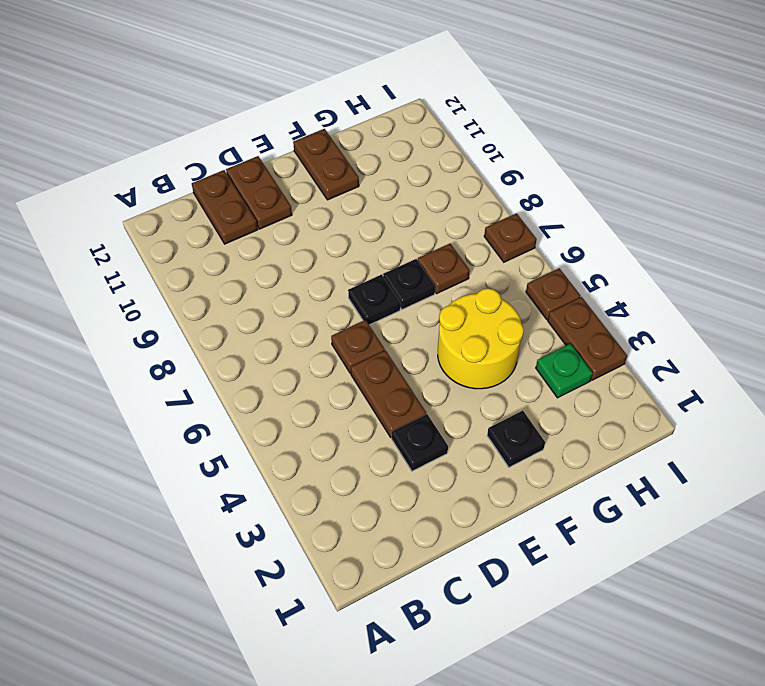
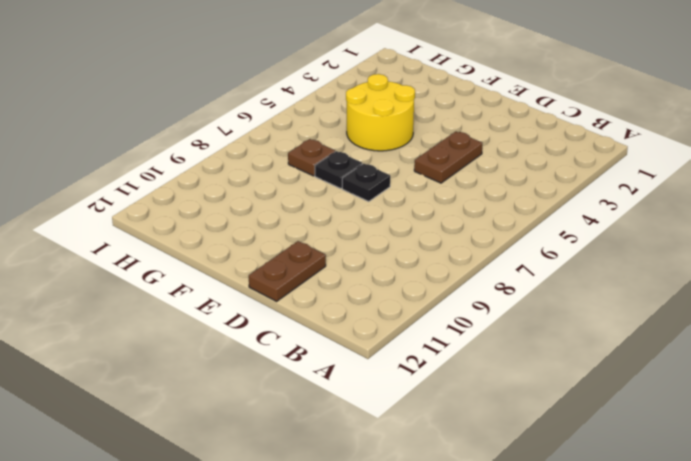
none -> brown 1x2 plate [192,170,258,244]
none -> black 1x1 plate [392,414,448,471]
none -> brown 1x1 plate [331,320,385,373]

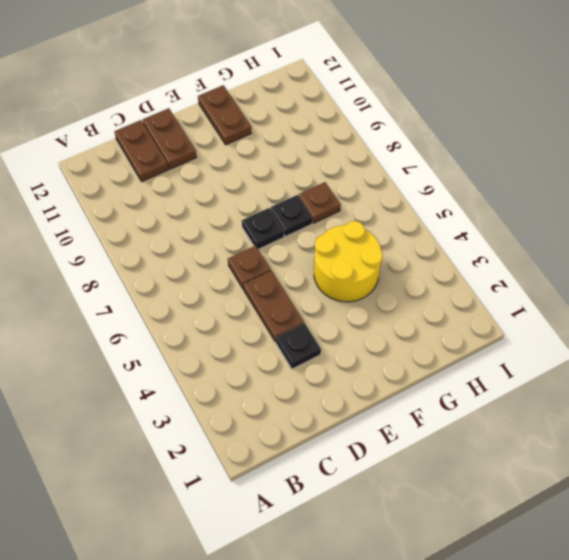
none -> black 1x1 plate [487,411,545,467]
none -> green 1x1 plate [536,344,593,398]
none -> brown 1x2 plate [548,297,627,380]

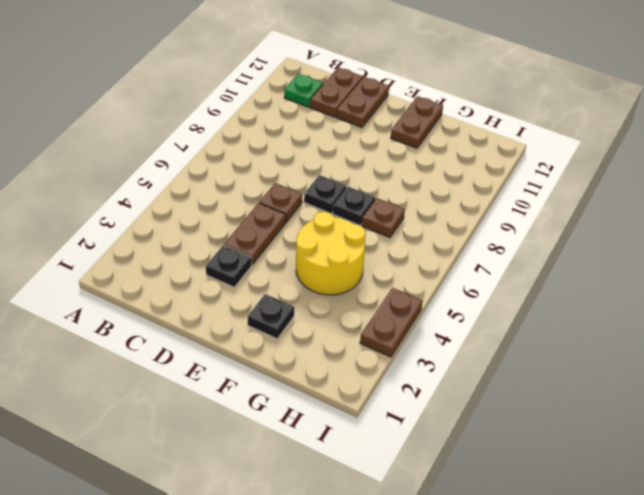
green 1x1 plate [284,74,323,107] -> green 1x1 plate moved to [536,344,593,398]
none -> brown 1x1 plate [526,268,580,319]
none -> brown 1x1 plate [484,213,537,262]

